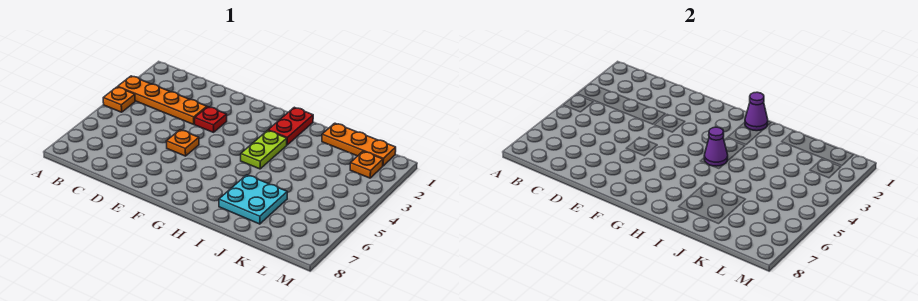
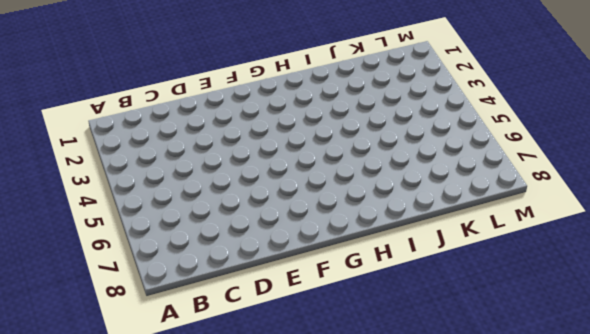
none -> orange 1x4 plate [118,76,207,125]
none -> orange 1x1 plate [103,87,135,112]

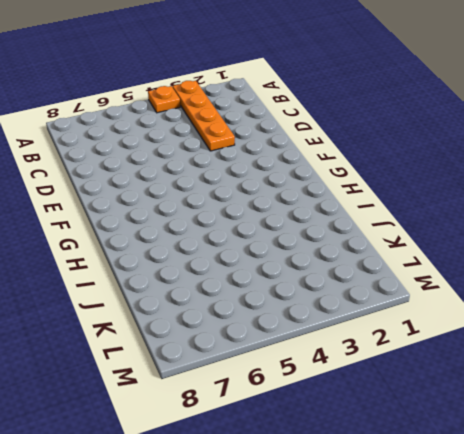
none -> red 1x1 plate [195,107,227,132]
none -> orange 1x1 plate [167,130,199,156]

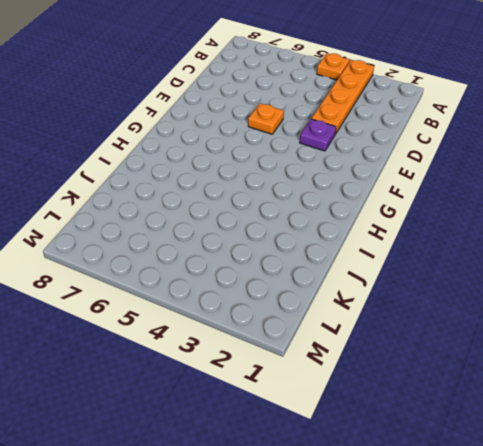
purple 1x1 plate [300,119,336,151] -> red 1x1 plate [195,107,227,132]
none -> red 1x2 plate [268,107,313,145]
none -> lime 1x2 plate [241,131,287,169]

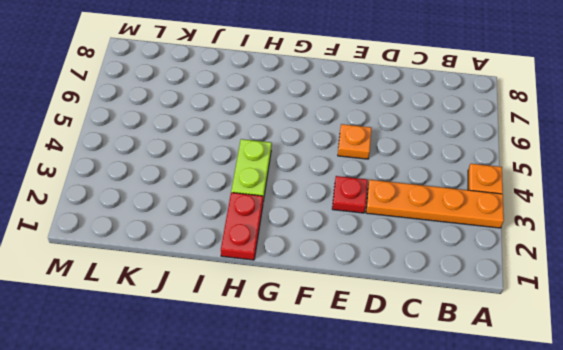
none -> cyan 2x2 plate [219,175,287,224]
none -> orange 1x3 plate [322,123,396,166]

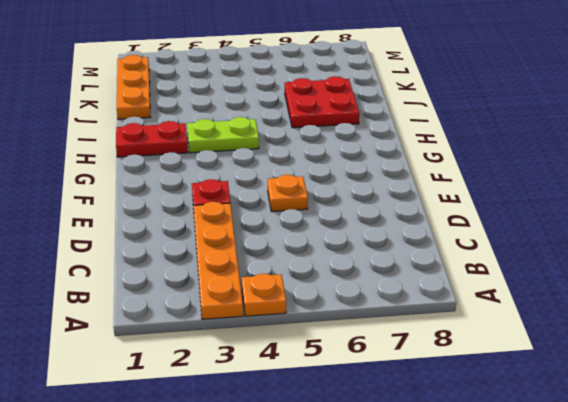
red 2x2 plate [285,76,359,128] -> cyan 2x2 plate [219,175,287,224]
none -> orange 1x1 plate [350,151,383,178]
none -> purple 1x1 cone [745,92,768,131]

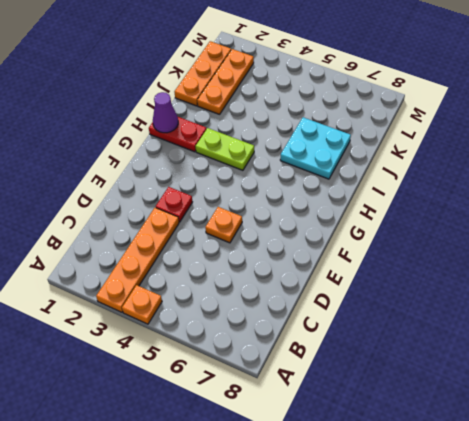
orange 1x3 plate [197,49,254,114] -> orange 1x1 plate [350,151,383,178]
none -> purple 1x1 cone [704,127,728,166]

